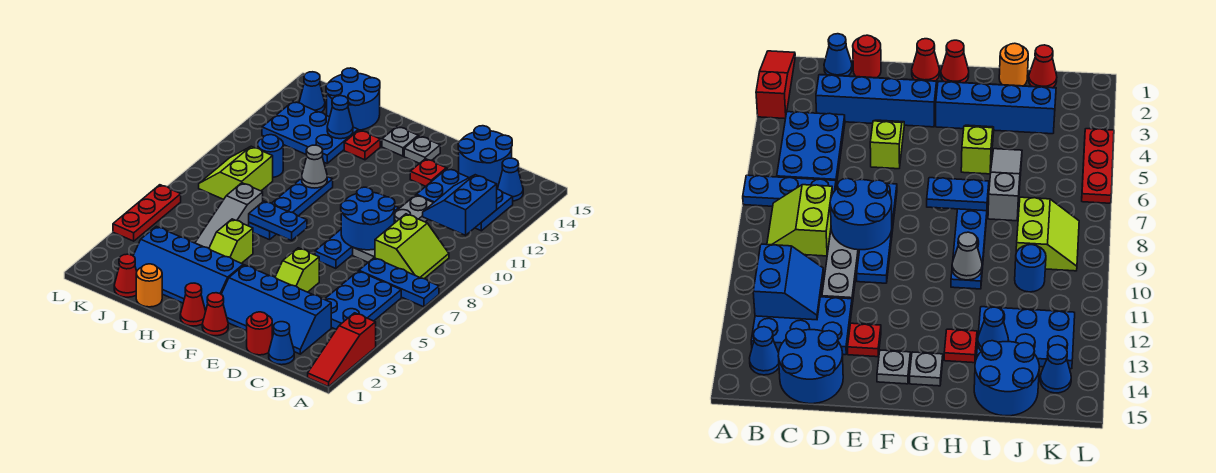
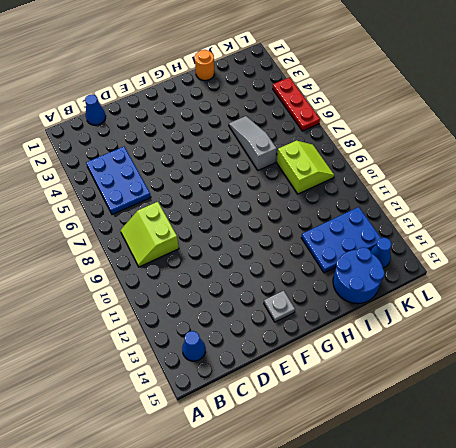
none -> red 1x3 slope [308,313,376,387]
none -> blue 1x3 plate [359,258,439,307]
none -> blue 2x3 plate [416,168,513,231]
none -> blue 2x4 slope [221,265,331,354]

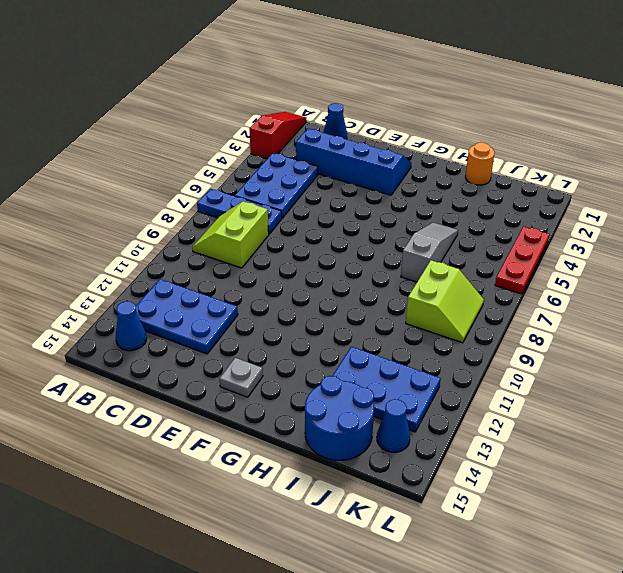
none -> blue 2x2 round brick [458,126,512,187]
none -> red 1x1 round brick [247,312,272,355]
none -> grey 1x4 plate [353,195,433,262]
none -> lime 1x2 slope [275,248,319,292]

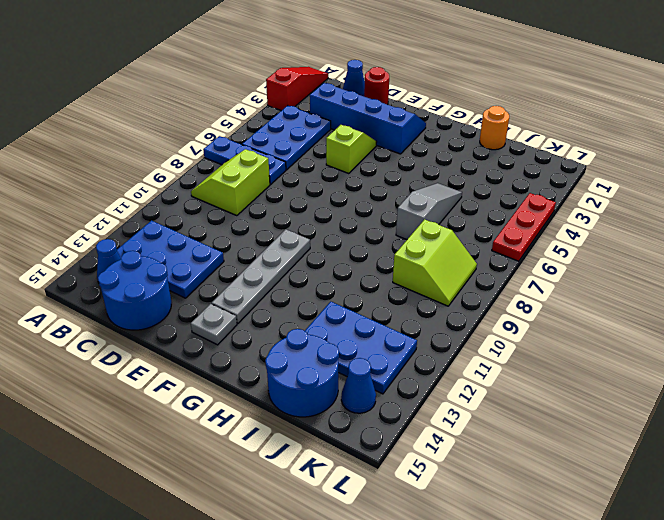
grey 1x4 plate [212,229,310,324] -> grey 1x4 plate moved to [353,195,433,262]
none -> blue 1x4 plate [315,206,399,269]
none -> red 1x1 plate [410,159,446,186]
none -> red 1x1 cone [202,293,228,336]
none -> red 1x1 cone [180,283,206,326]

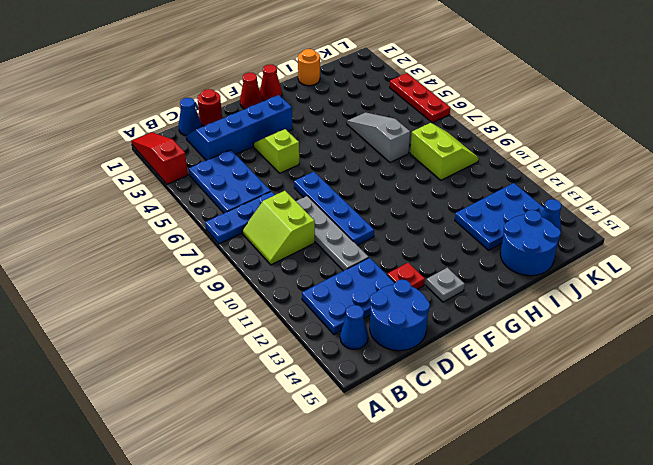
none -> blue 2x4 slope [133,226,243,311]
none -> grey 1x1 plate [382,126,418,156]
none -> lime 1x2 slope [209,219,253,263]
none -> blue 1x4 plate [249,177,333,240]

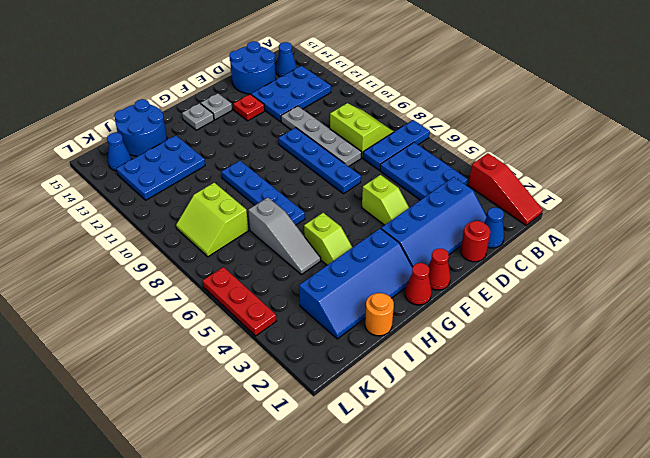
none -> red 1x1 plate [344,130,380,160]
none -> red 1x1 cone [114,254,137,297]
none -> blue 1x1 round brick [258,135,283,177]
none -> blue 2x2 slope [423,175,497,235]

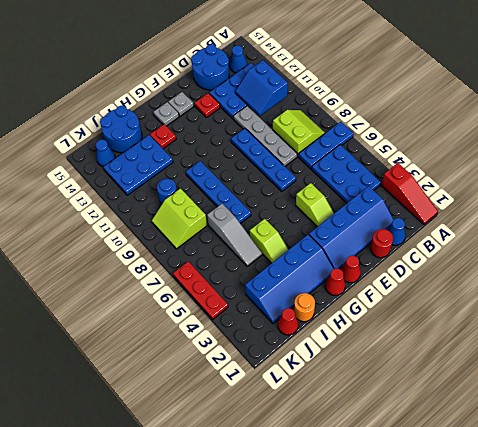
none -> blue 2x2 round brick [341,187,395,250]
none -> blue 1x2 plate [249,201,307,241]
none -> grey 1x1 cone [302,145,327,188]
none -> blue 1x1 cone [327,96,353,139]

